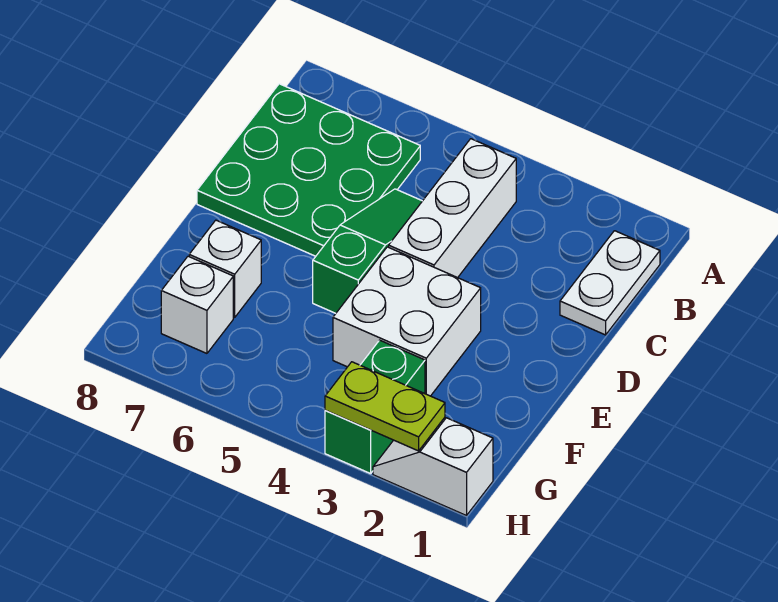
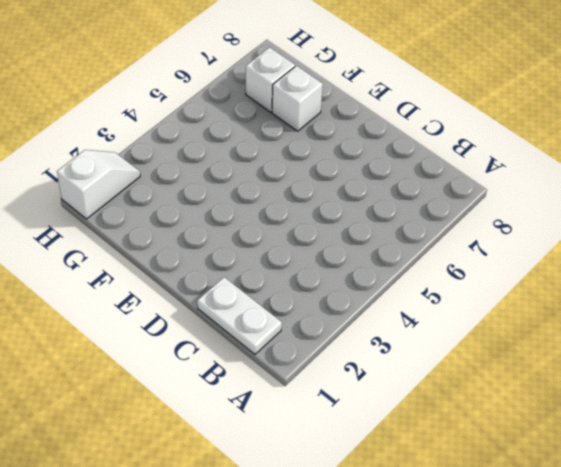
none -> white 1x3 brick [389,139,516,278]
none -> green 3x3 plate [197,84,420,256]

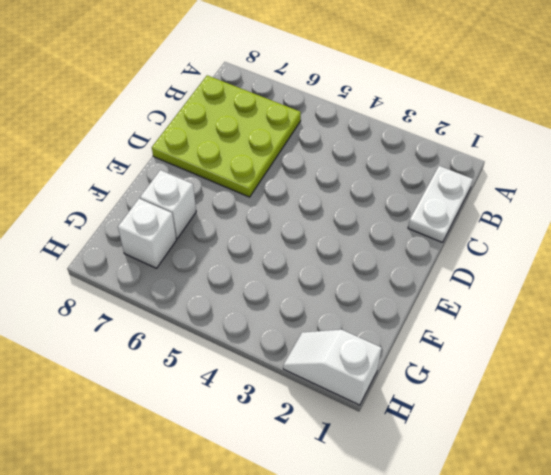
lime 3x3 plate [152,75,301,197] -> green 3x3 plate [197,84,420,256]
none -> white 1x3 brick [389,139,516,278]
none -> green 1x3 slope [313,189,422,313]

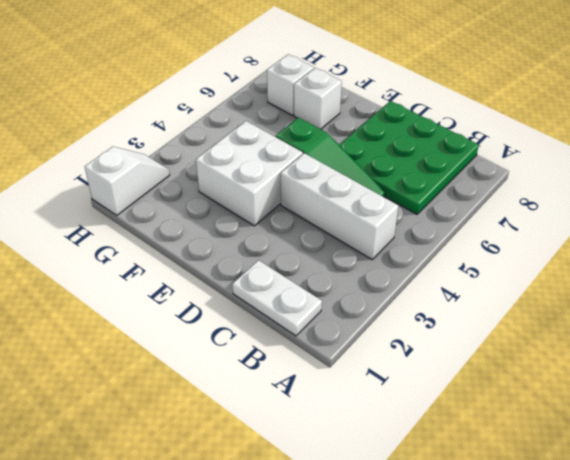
none -> green 1x2 brick [325,340,425,474]
none -> lime 1x2 plate [325,362,445,451]

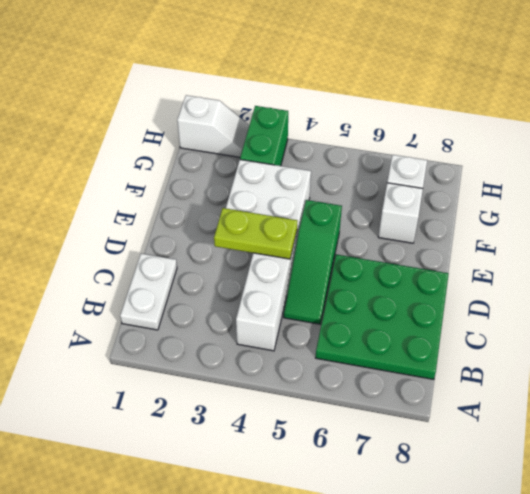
lime 1x2 plate [214,208,297,259] -> lime 1x2 plate moved to [325,362,445,451]

